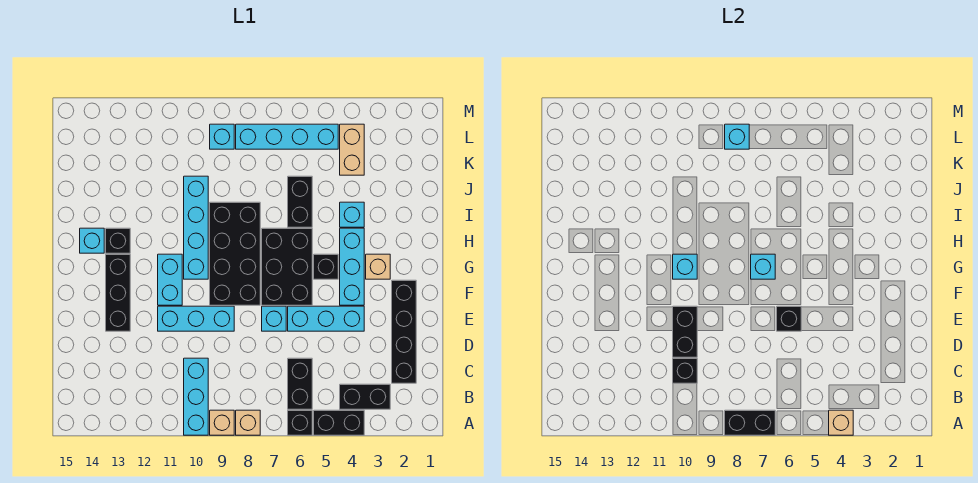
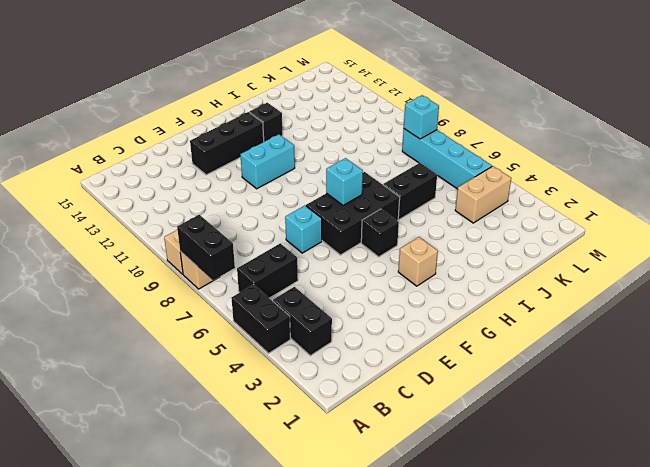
none -> black 1x1 brick [288,410,312,435]
none -> cyan 1x3 brick [184,358,208,435]
none -> black 1x4 brick [392,280,416,383]
none -> cyan 1x3 brick [288,306,364,331]

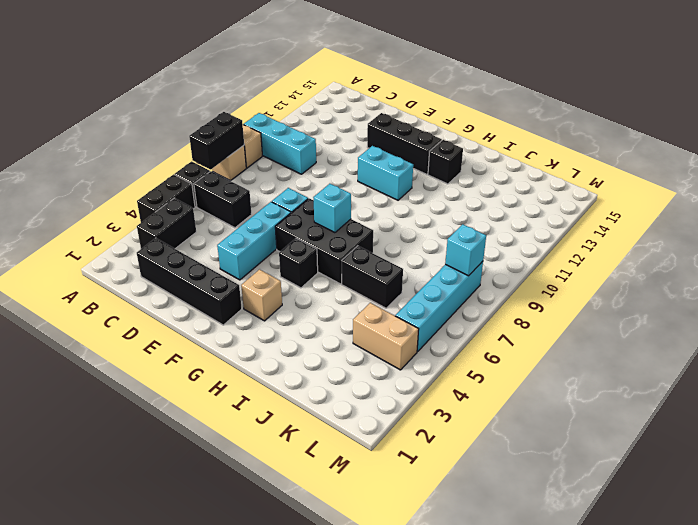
none -> cyan 1x3 brick [158,306,234,331]
none -> cyan 1x3 brick [340,228,364,305]
none -> black 2x4 brick [210,202,260,305]
none -> cyan 1x4 brick [184,176,208,279]

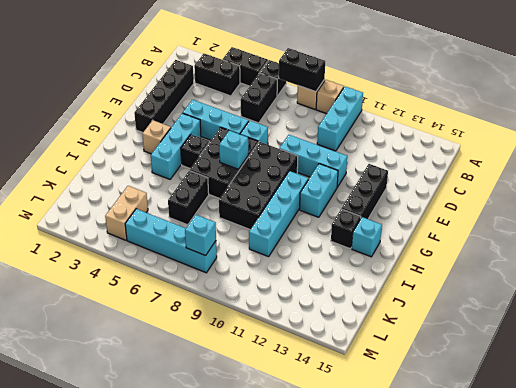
none -> cyan 1x1 brick [340,202,364,227]
none -> cyan 1x1 brick [210,124,234,149]
none -> tan 1x1 brick [829,410,853,435]
none -> black 1x1 brick [673,358,697,383]

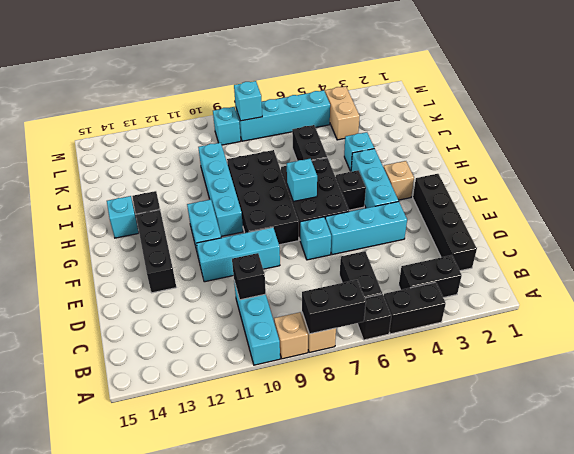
none -> tan 1x1 brick [829,410,853,435]
none -> black 1x2 brick [673,306,697,357]
none -> black 1x1 brick [777,306,801,331]
none -> cyan 1x1 brick [673,254,697,279]

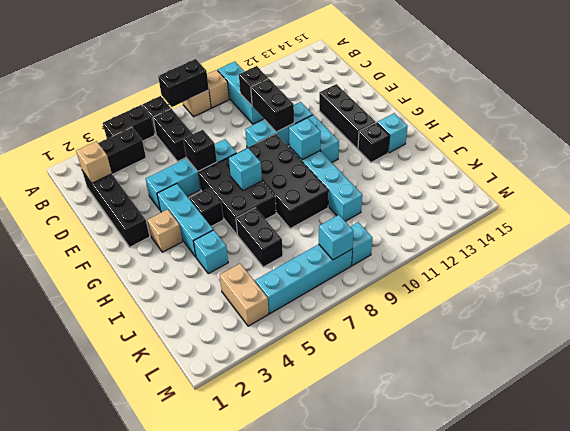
tan 1x1 brick [76,141,112,183] -> tan 1x1 brick moved to [829,410,853,435]

